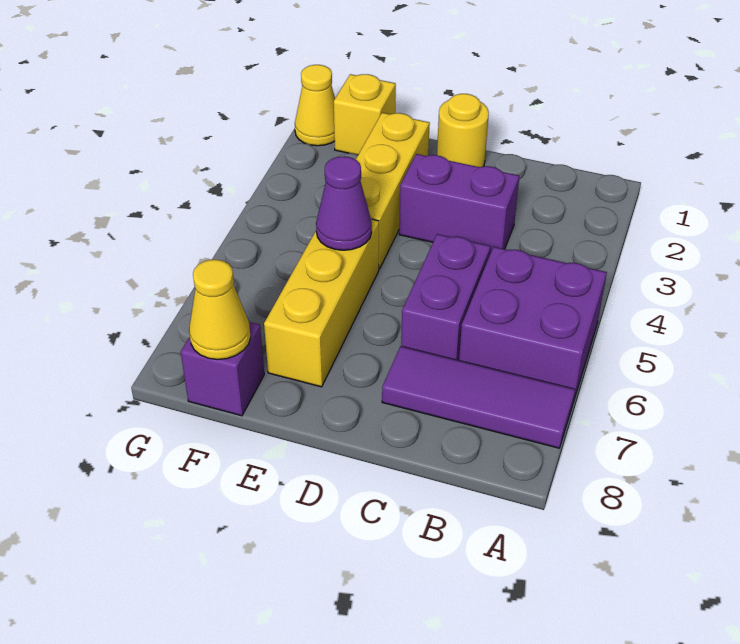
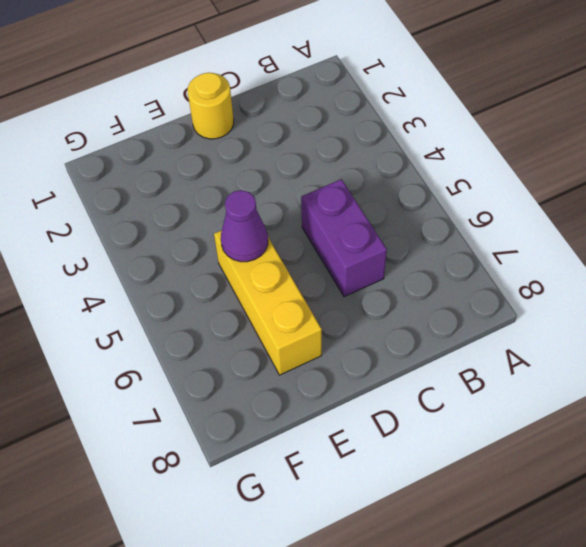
none -> purple 2x2 brick [459,247,607,401]
none -> purple 1x3 tile [382,346,575,448]
none -> purple 1x2 brick [399,154,519,254]

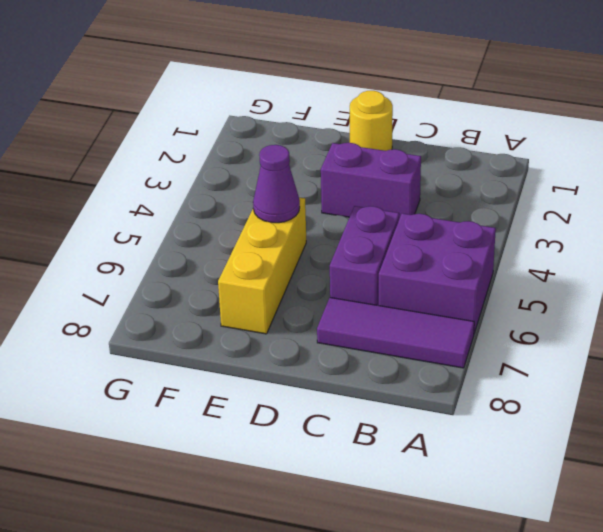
none -> yellow 1x3 brick [356,113,430,269]
none -> yellow 1x1 brick [334,74,396,155]
none -> purple 1x1 brick [181,322,264,416]

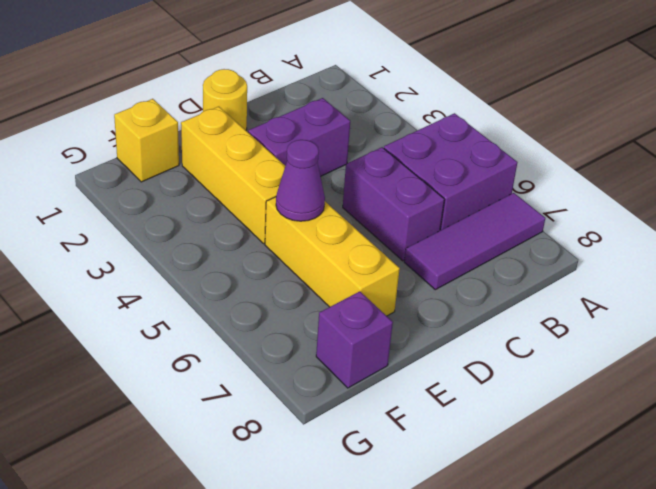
none -> yellow 1x1 cone [295,65,335,146]
none -> yellow 1x1 cone [189,260,251,360]

